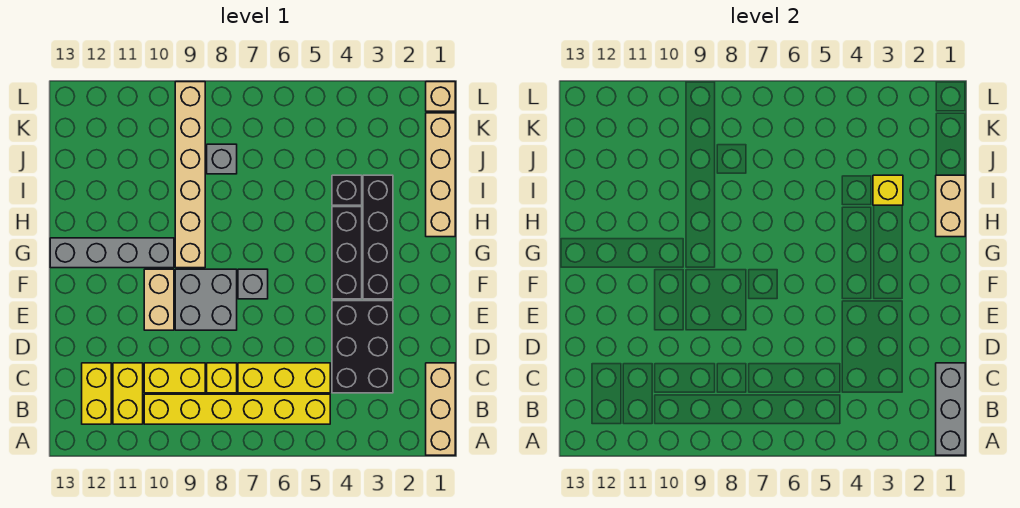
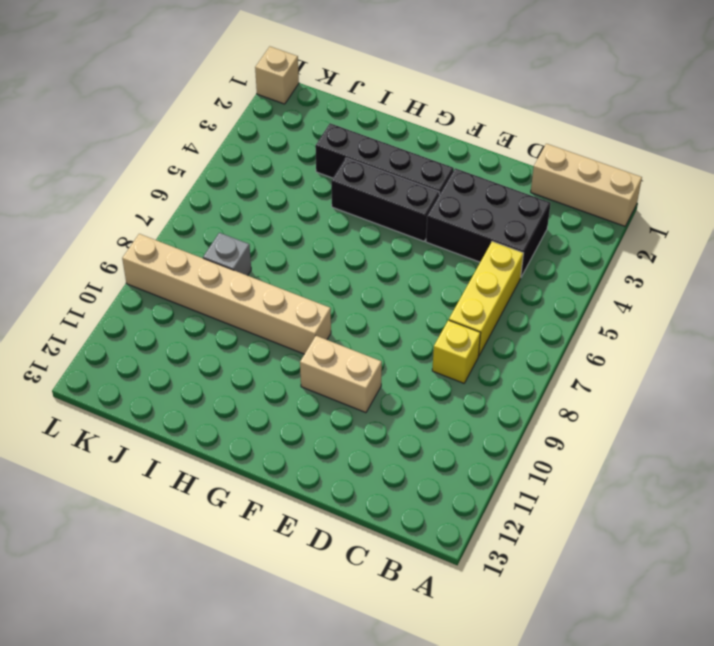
none -> yellow 1x6 brick [144,394,330,424]
none -> yellow 1x2 brick [113,363,143,424]
none -> yellow 1x2 brick [82,363,111,424]

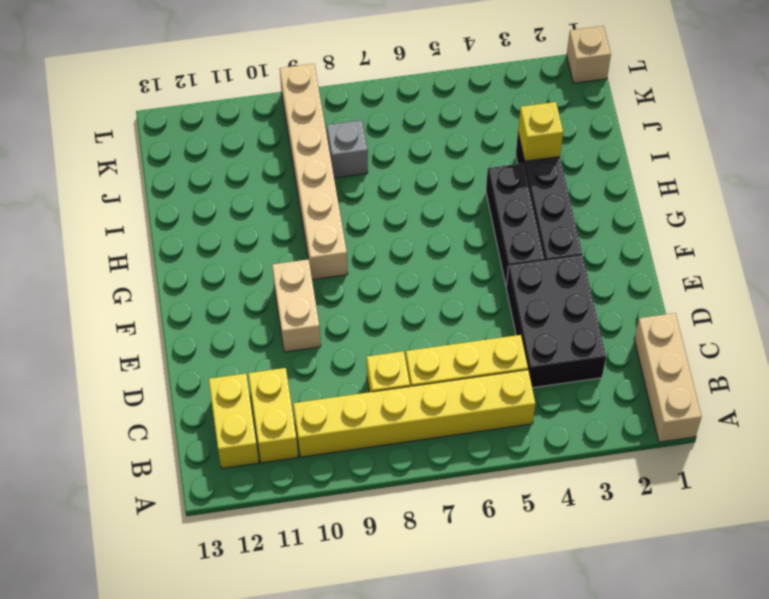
none -> yellow 1x2 brick [144,363,205,393]
none -> grey 2x2 brick [175,269,237,330]
none -> grey 1x1 brick [238,269,268,299]

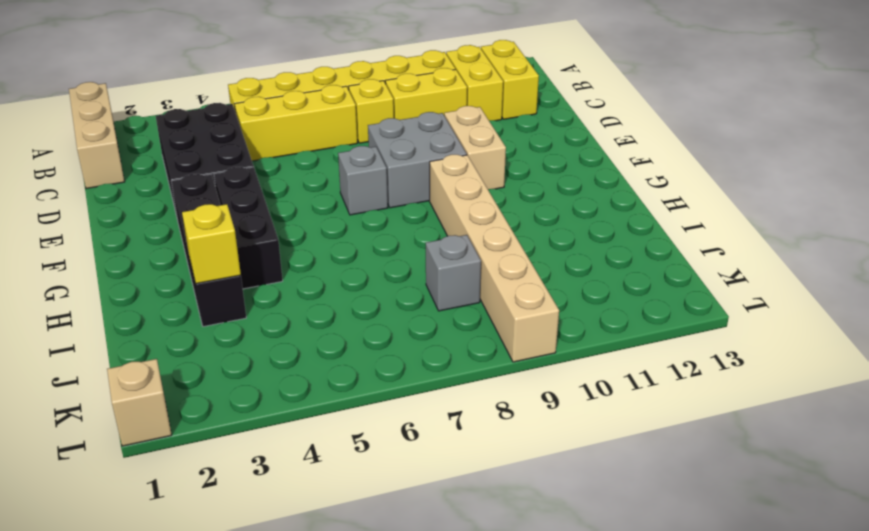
none -> grey 1x4 brick [50,238,174,268]
none -> tan 1x4 brick [426,113,455,237]
none -> black 1x1 brick [332,175,362,205]

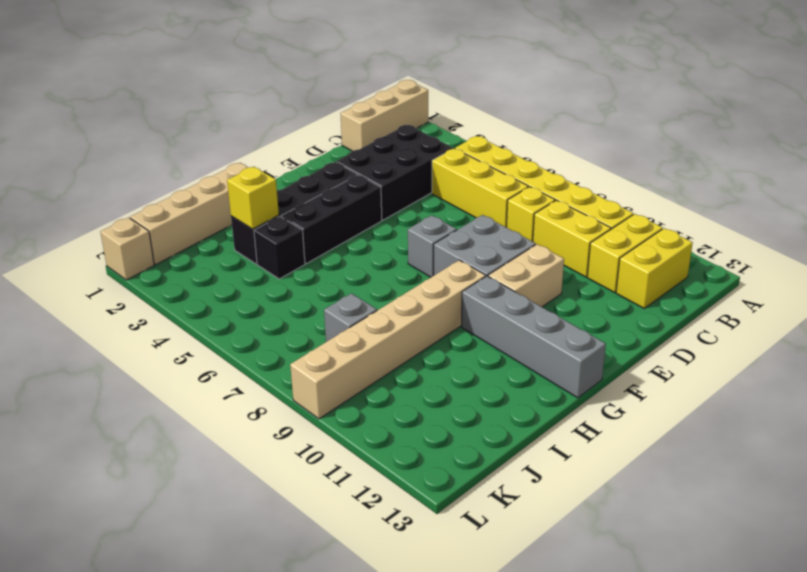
none -> grey 1x3 brick [936,363,965,455]
none -> tan 1x2 brick [936,175,965,237]

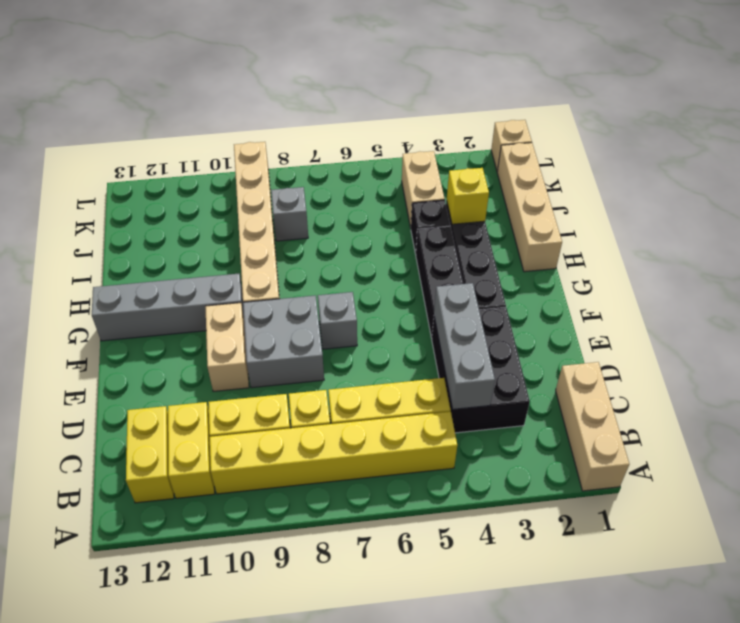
grey 1x3 brick [434,283,495,409] -> grey 1x3 brick moved to [936,363,965,455]
tan 1x2 brick [402,151,445,228] -> tan 1x2 brick moved to [936,175,965,237]

